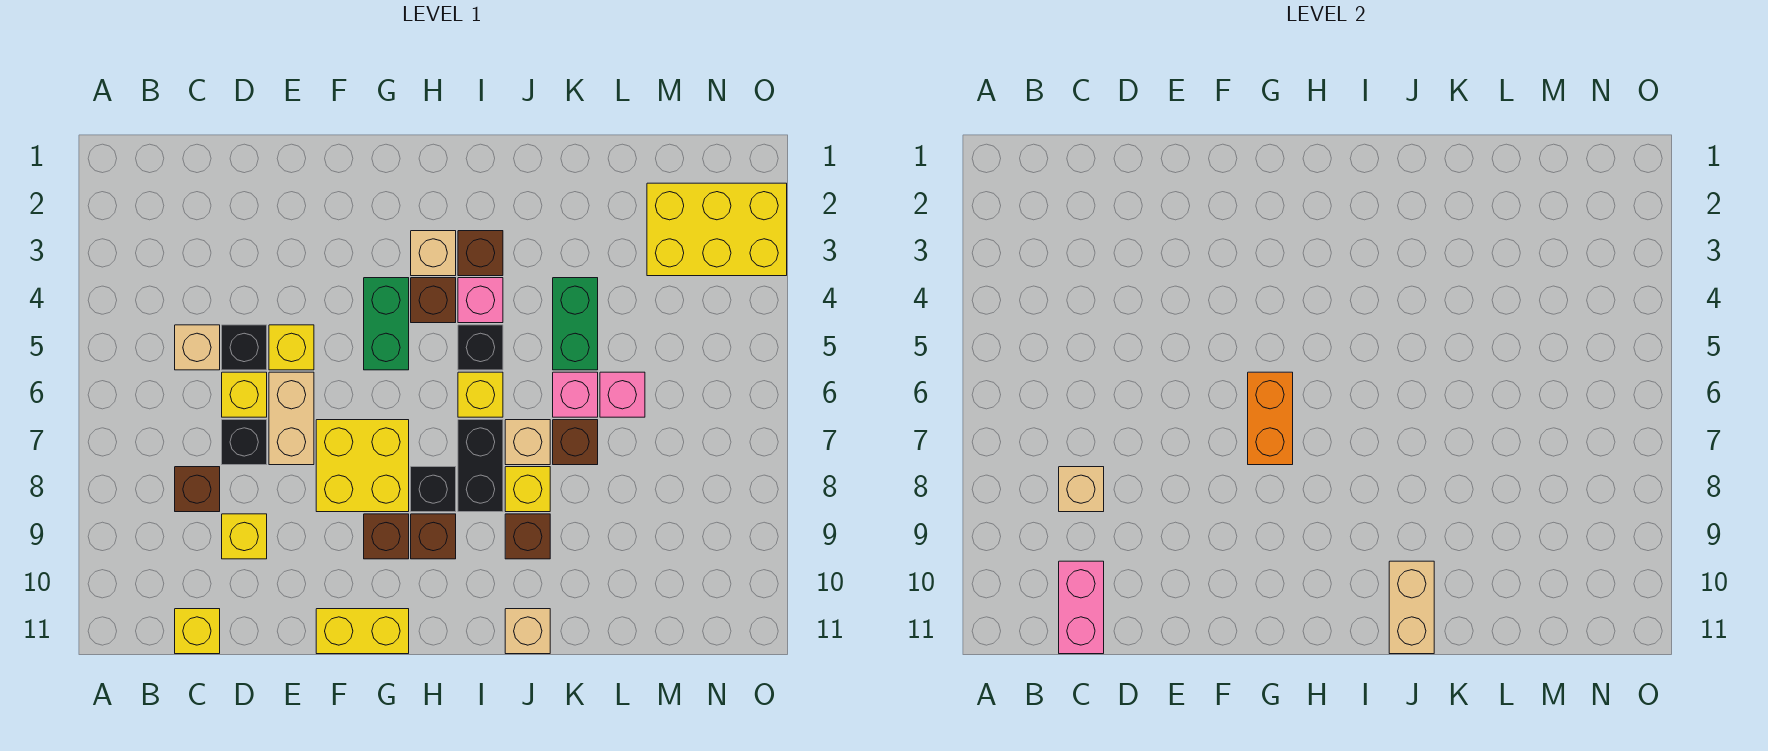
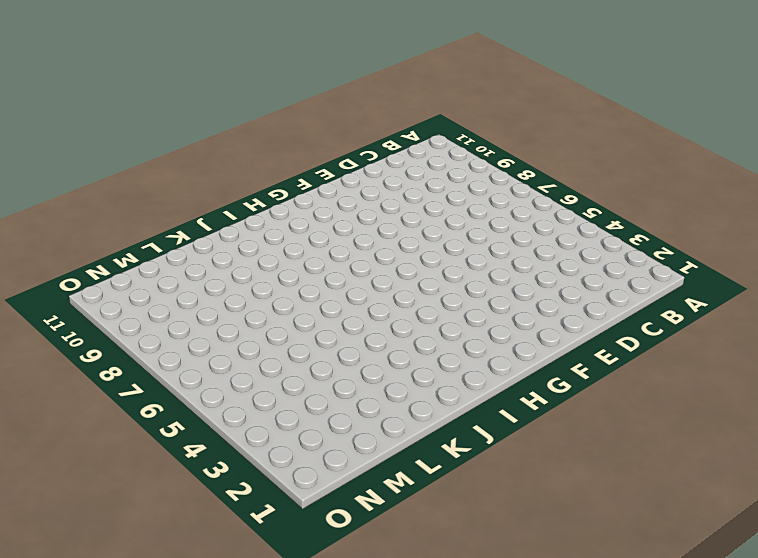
none -> tan 1x1 brick [175,325,220,370]
none -> brown 1x1 brick [175,467,220,512]
none -> yellow 1x1 brick [175,609,220,654]
none -> black 1x1 brick [222,325,267,370]

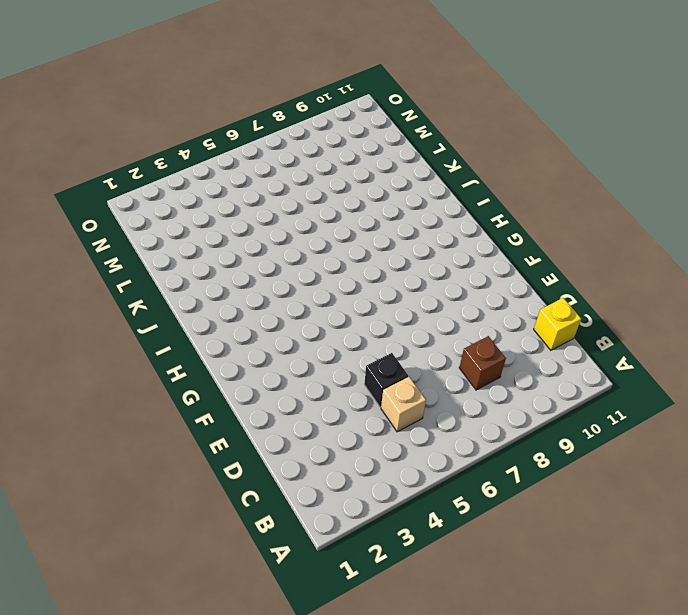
none -> yellow 1x1 brick [222,372,267,417]
none -> black 1x1 brick [222,420,267,465]
none -> yellow 1x1 brick [222,514,267,559]
none -> yellow 1x1 brick [269,325,314,370]

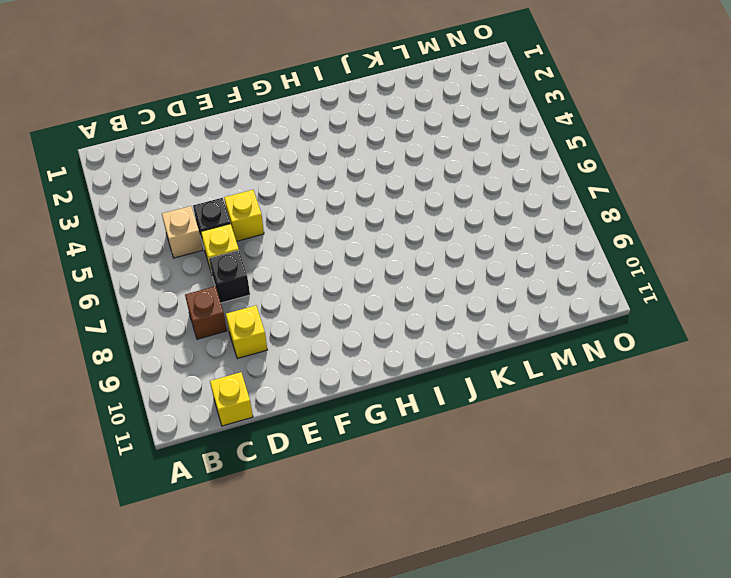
none -> tan 1x2 brick [269,372,314,465]
none -> yellow 2x2 brick [316,420,409,512]
none -> yellow 1x2 brick [316,609,409,654]
none -> green 1x2 brick [364,278,409,370]

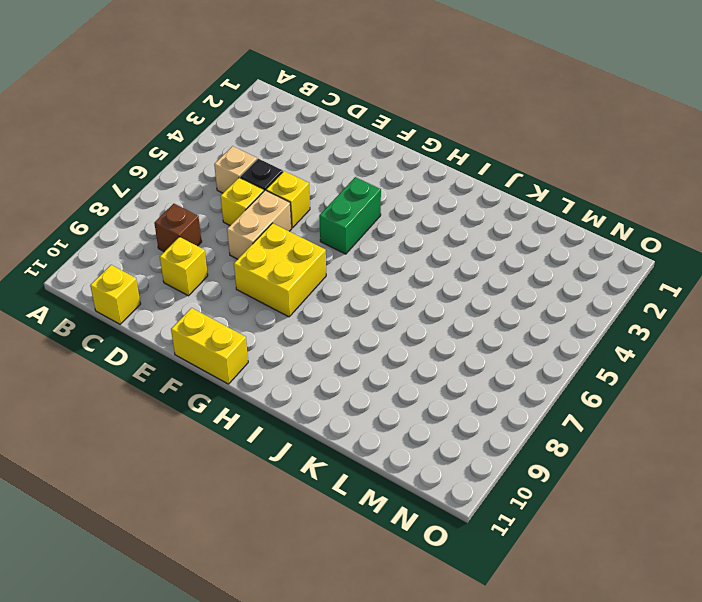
none -> black 1x1 brick [222,420,267,465]
none -> brown 1x1 brick [364,514,409,559]
none -> tan 1x1 brick [411,231,456,276]
none -> brown 1x1 brick [411,278,456,323]

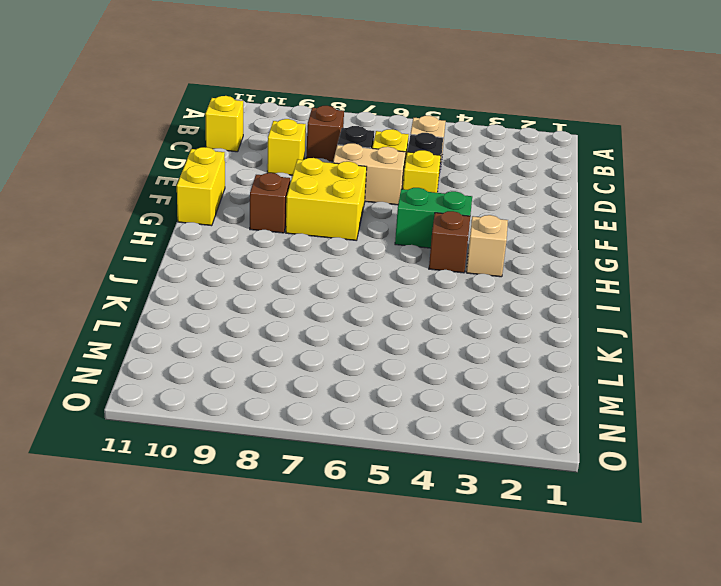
none -> black 1x1 brick [411,467,456,512]
none -> brown 1x1 brick [411,514,456,559]
none -> brown 1x1 brick [458,231,503,276]
none -> pink 1x1 brick [458,278,503,323]

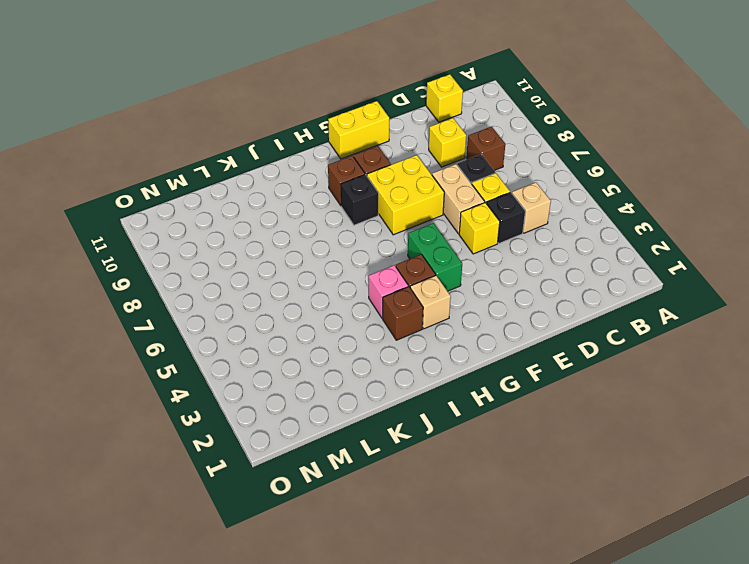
none -> black 1x1 brick [458,325,503,370]
none -> yellow 1x1 brick [458,372,503,417]
none -> black 1x2 brick [458,420,503,512]
none -> tan 1x1 brick [505,420,550,465]

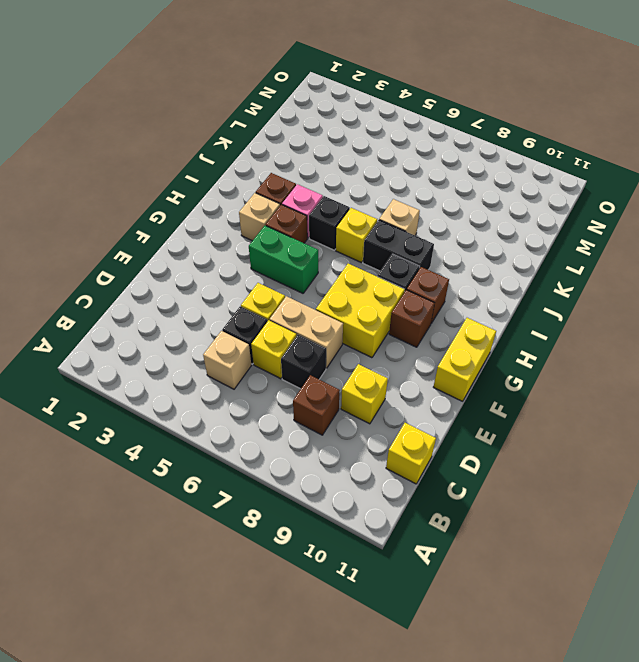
none -> yellow 1x1 brick [505,467,550,512]
none -> brown 1x1 brick [505,514,550,559]
none -> tan 1x1 brick [505,609,550,654]
none -> green 1x2 brick [553,278,598,370]

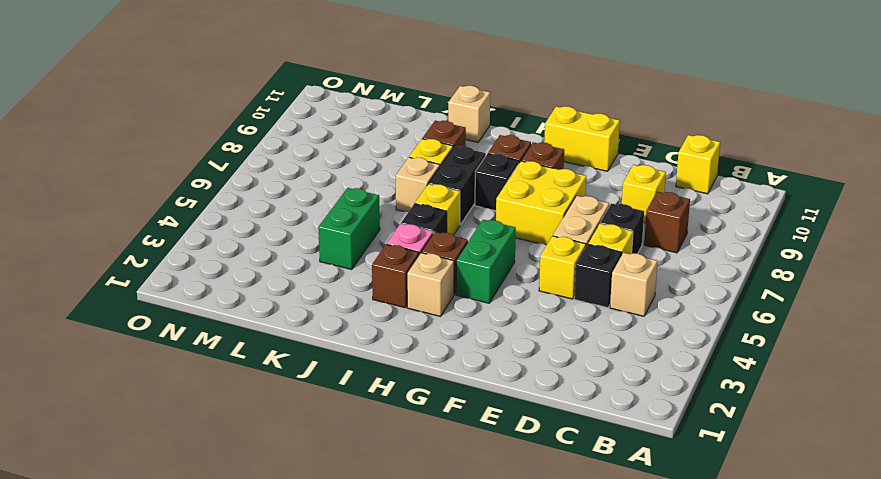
none -> pink 1x1 brick [553,372,598,417]
none -> brown 1x1 brick [553,420,598,465]
none -> pink 1x1 brick [600,372,645,417]
none -> yellow 2x3 brick [647,183,787,276]

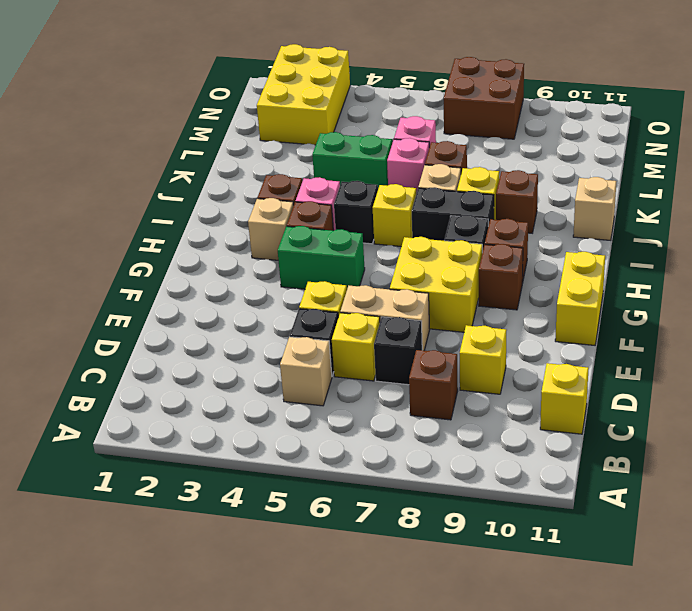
brown 2x2 brick [444,57,524,139] -> none
none -> tan 1x1 brick [1059,467,1104,512]
none -> pink 1x2 brick [1059,561,1104,654]
none -> orange 1x2 brick [1248,372,1293,465]
none -> tan 1x2 brick [1389,561,1434,654]

